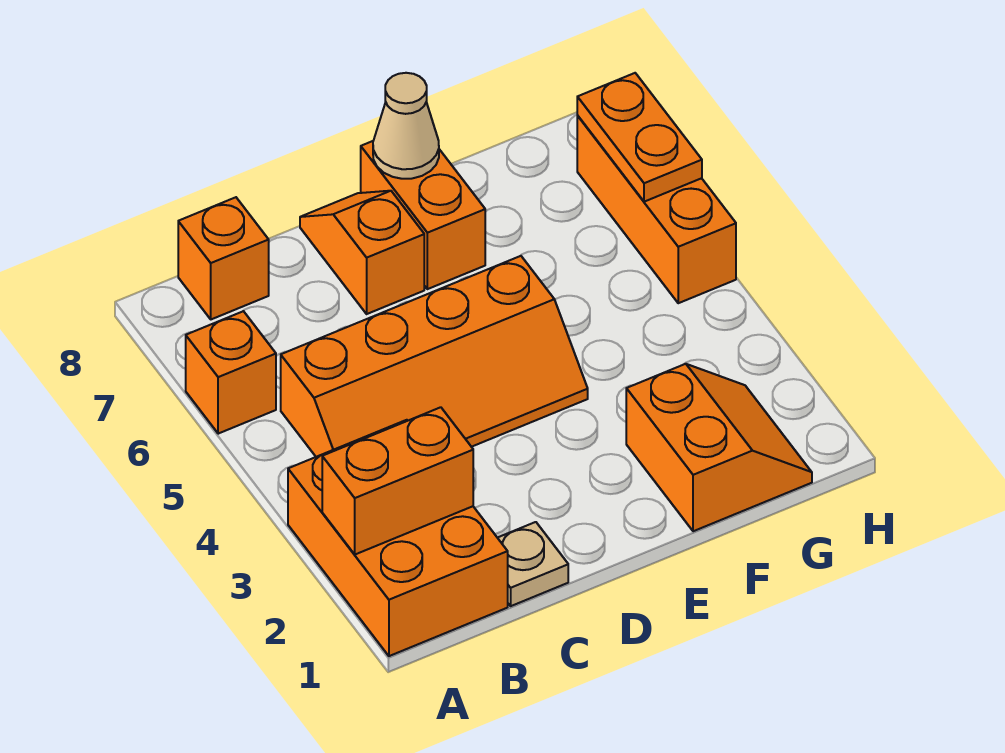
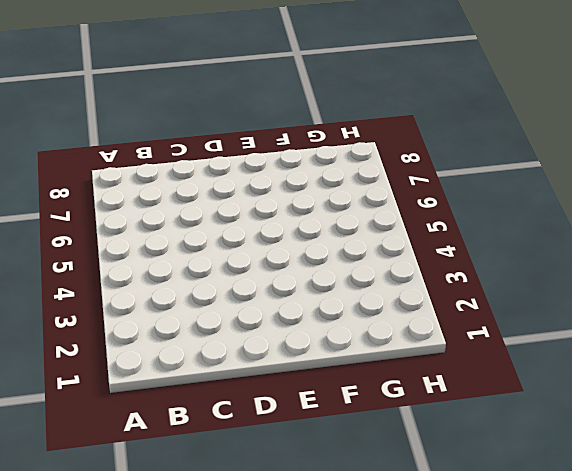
none -> orange 2x3 brick [288,420,508,656]
none -> orange 1x1 brick [186,311,276,434]
none -> orange 2x4 slope [281,256,588,457]

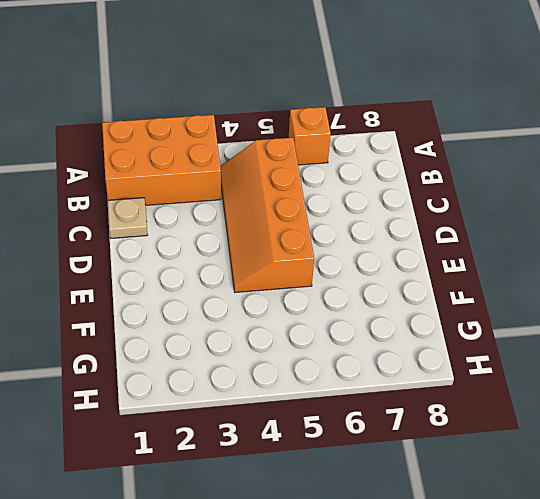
none -> orange 1x1 brick [178,197,269,319]
none -> orange 1x2 slope [300,191,424,314]
none -> orange 1x2 brick [361,141,485,289]

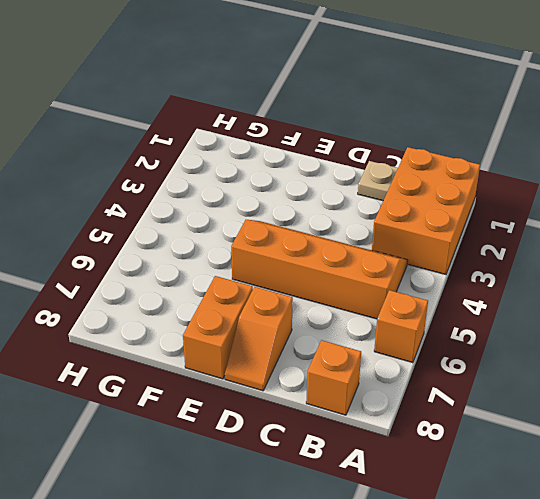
none -> orange 2x2 slope [626,364,812,531]
none -> orange 1x3 brick [577,116,736,303]
none -> orange 1x2 brick [322,407,473,554]

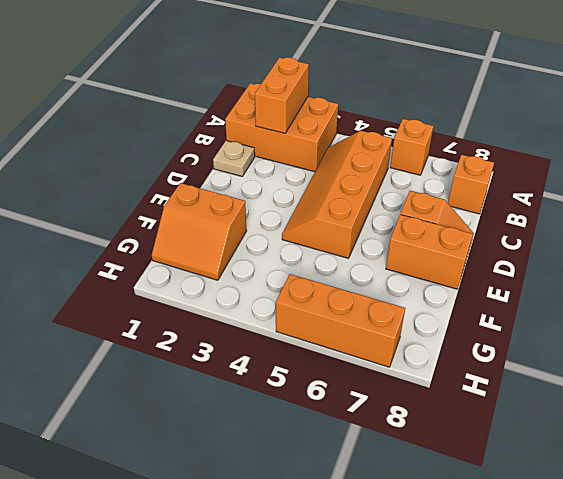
none -> tan 1x1 cone [373,73,439,179]
none -> orange 1x2 plate [577,73,702,202]

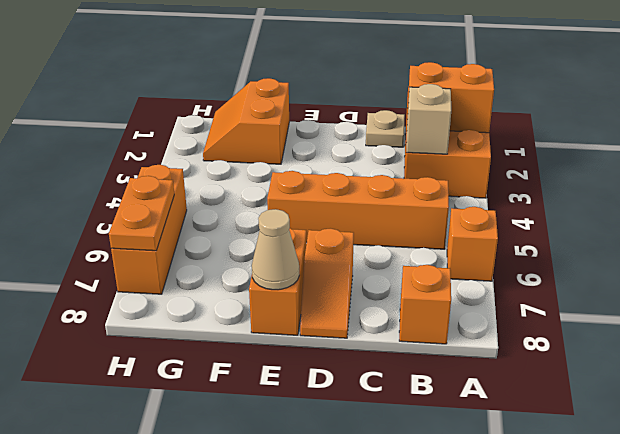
tan 1x1 brick [406,84,451,154] -> none

